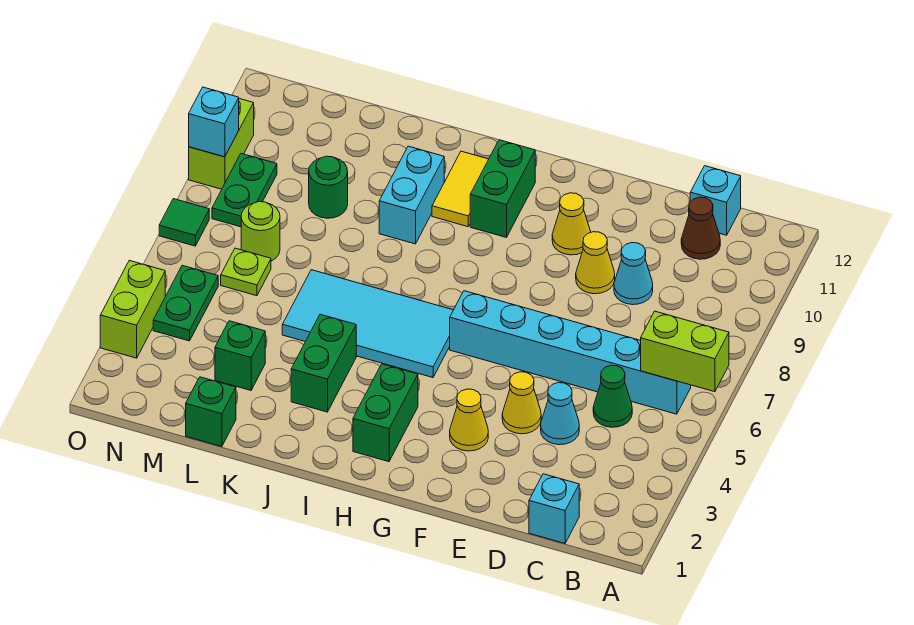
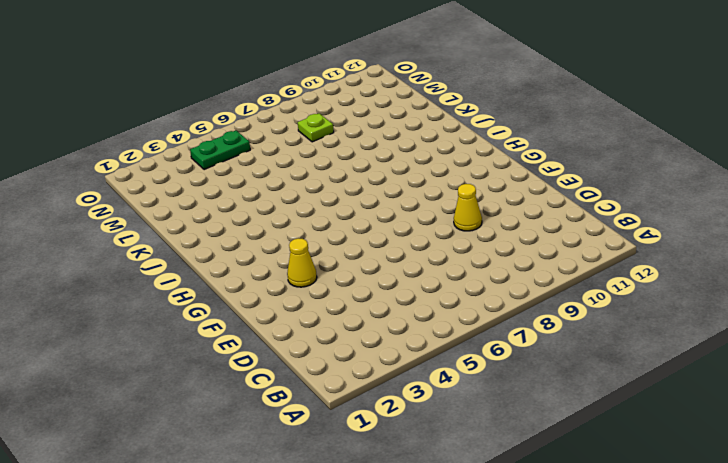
lime 1x1 plate [298,113,334,142] -> lime 1x1 plate moved to [221,248,271,296]
none -> cyan 1x6 brick [450,291,691,414]
none -> cyan 1x1 brick [529,474,579,543]
none -> green 1x1 cone [593,365,632,427]

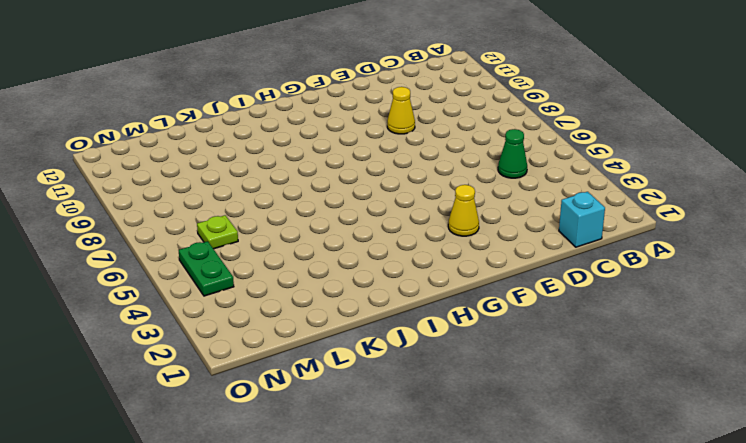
none -> cyan 1x6 brick [450,291,691,414]
none -> brown 1x1 cone [681,197,720,259]
none -> cyan 1x1 brick [690,166,741,235]

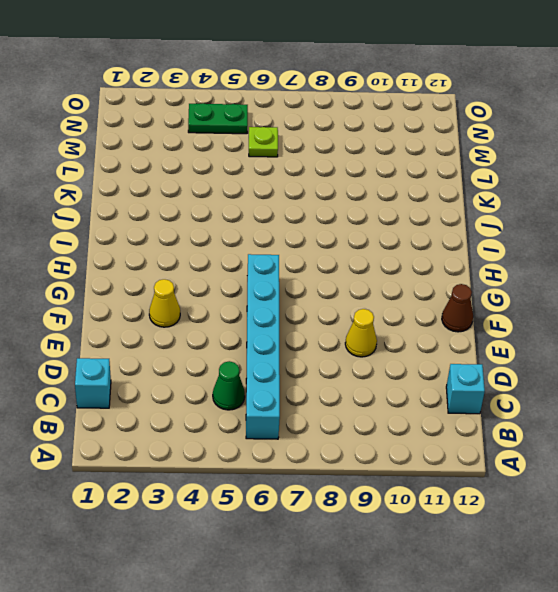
brown 1x1 cone [442,284,473,332] -> brown 1x1 cone moved to [681,197,720,259]
none -> cyan 1x1 cone [541,383,579,445]
none -> cyan 1x1 cone [614,243,653,305]
none -> yellow 1x1 cone [502,372,541,434]

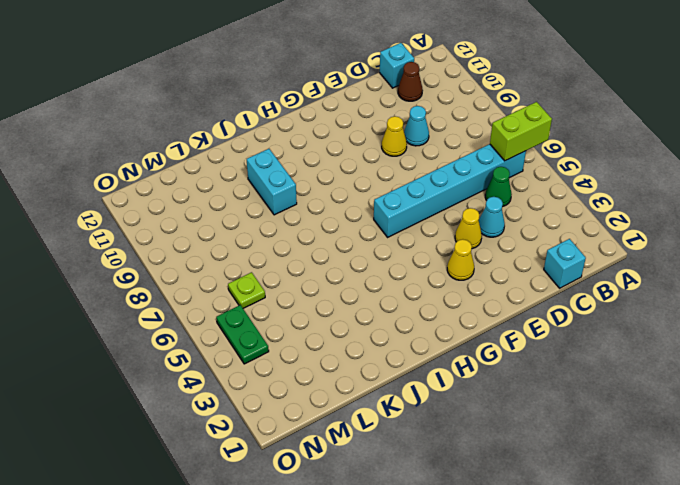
none -> yellow 1x1 cone [552,193,591,255]
none -> green 1x2 brick [353,364,418,462]
none -> cyan 2x4 tile [282,270,453,378]

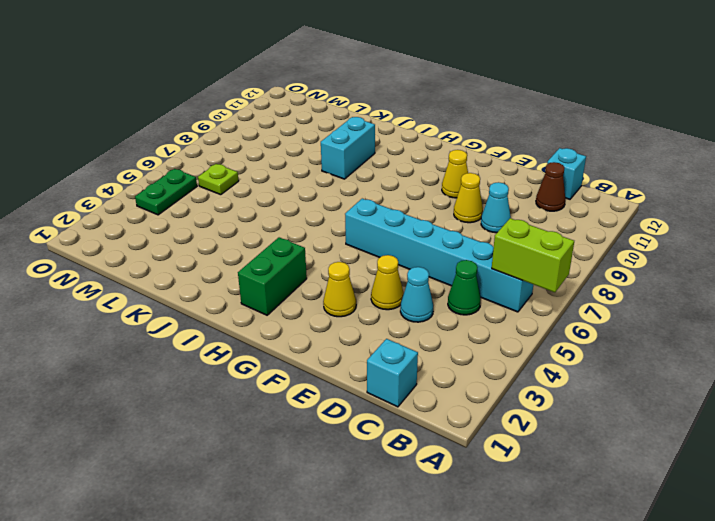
none -> cyan 2x4 tile [282,270,453,378]
none -> green 1x2 brick [470,140,535,237]
none -> yellow 1x2 tile [432,151,489,227]

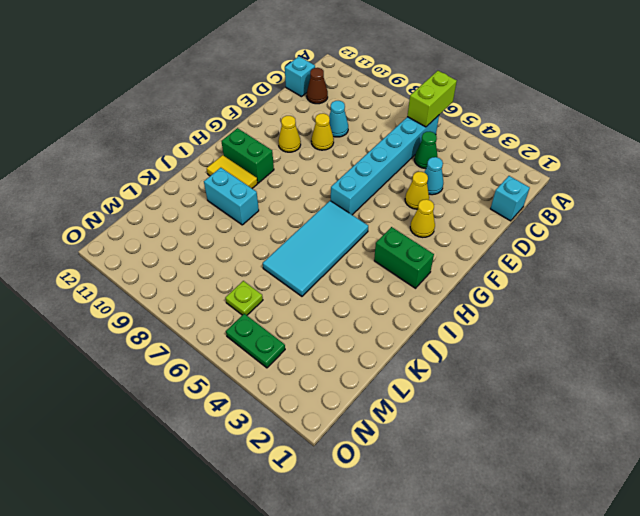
none -> green 1x2 brick [291,314,356,412]
none -> green 1x1 brick [186,377,236,447]
none -> green 1x1 brick [215,321,265,390]

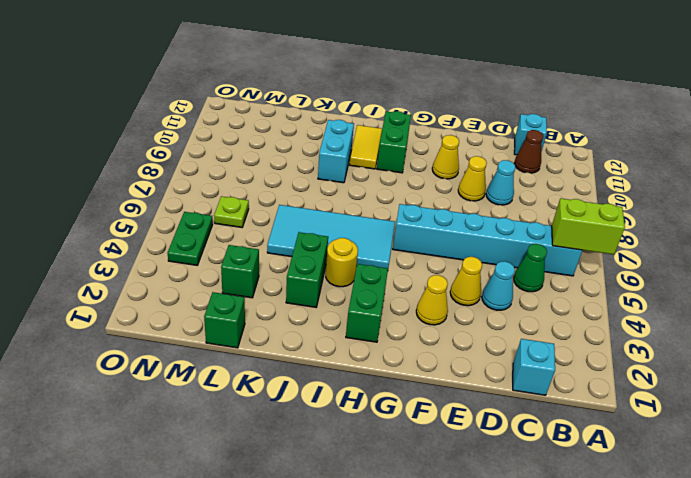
yellow 1x1 round brick [326,238,358,287] -> none
none -> green 1x1 round brick [309,156,348,218]
none -> lime 1x1 round brick [241,202,280,261]
none -> green 1x2 plate [212,154,277,227]

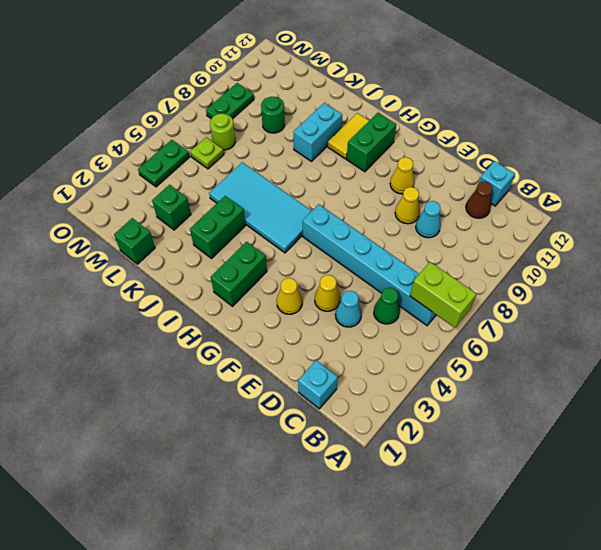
none -> lime 1x2 brick [100,260,165,358]
none -> green 1x1 tile [159,199,209,246]
none -> lime 1x2 brick [189,99,254,189]

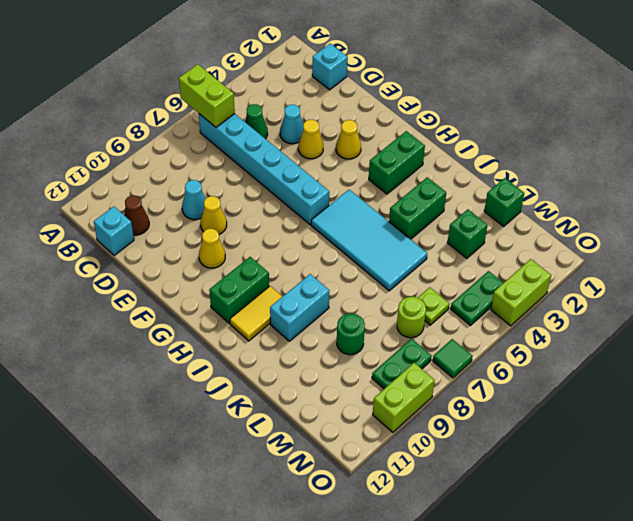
none -> cyan 1x1 brick [189,87,239,157]

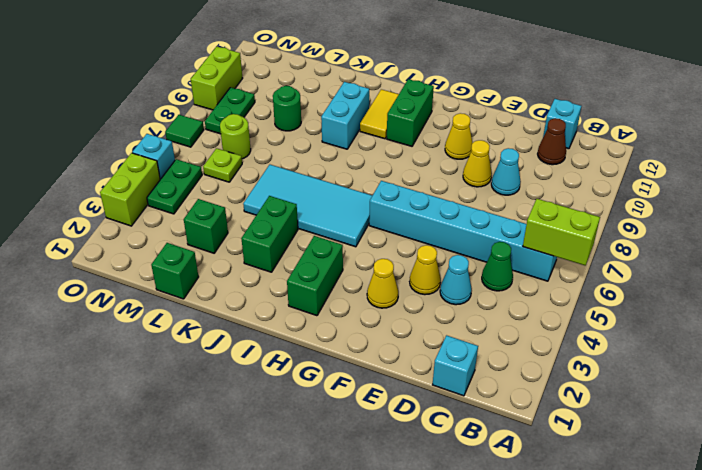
cyan 1x1 brick [132,134,175,179] -> cyan 1x1 brick moved to [189,87,239,157]

